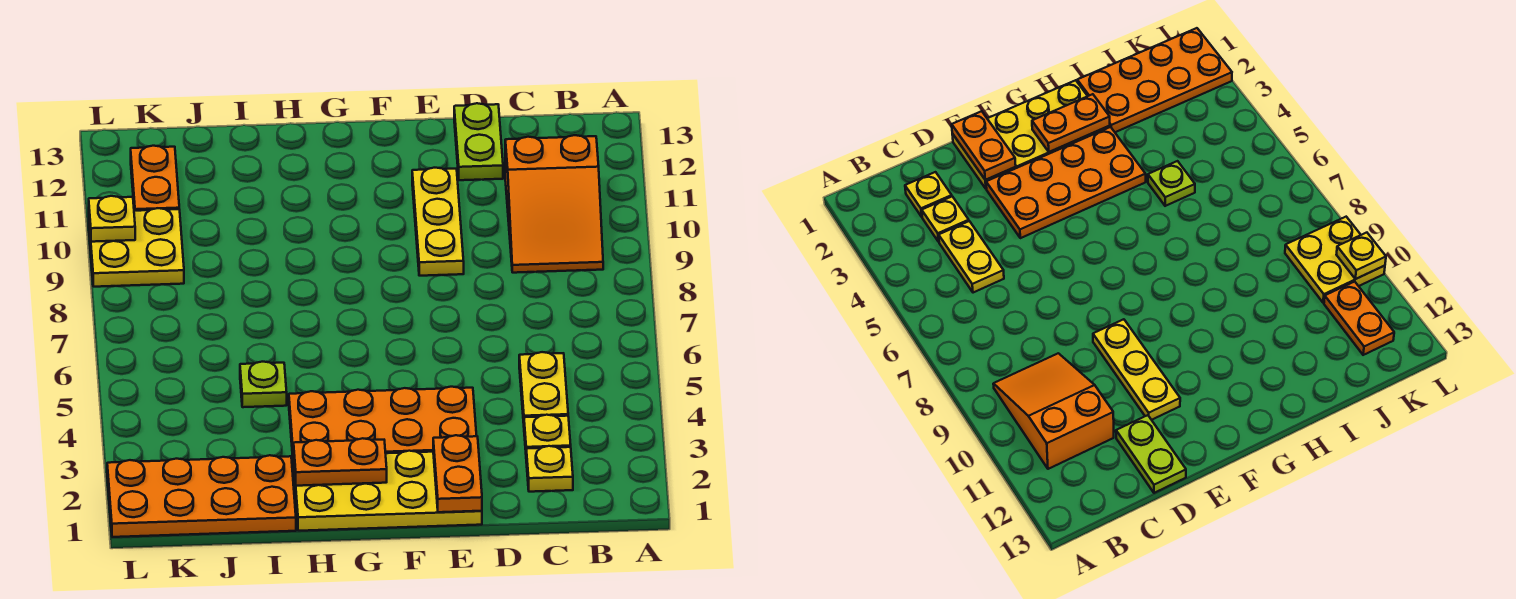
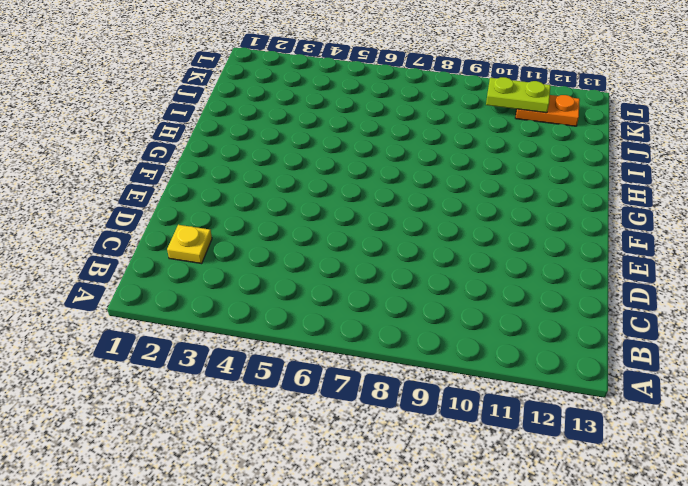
lime 1x2 plate [486,77,551,113] -> lime 1x2 plate moved to [454,103,503,180]
none -> orange 2x3 slope [505,135,603,273]
none -> yellow 1x1 plate [524,415,571,450]
none -> yellow 1x2 plate [519,352,568,423]

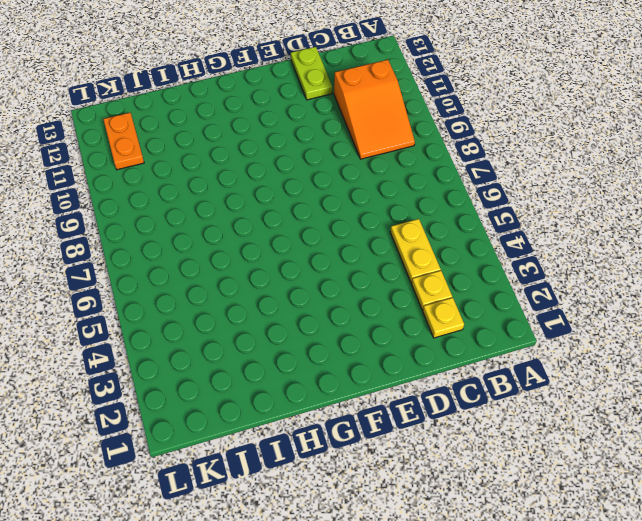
none -> yellow 2x4 plate [294,451,482,531]
none -> orange 2x4 plate [289,387,477,468]
none -> yellow 1x3 plate [412,168,464,276]

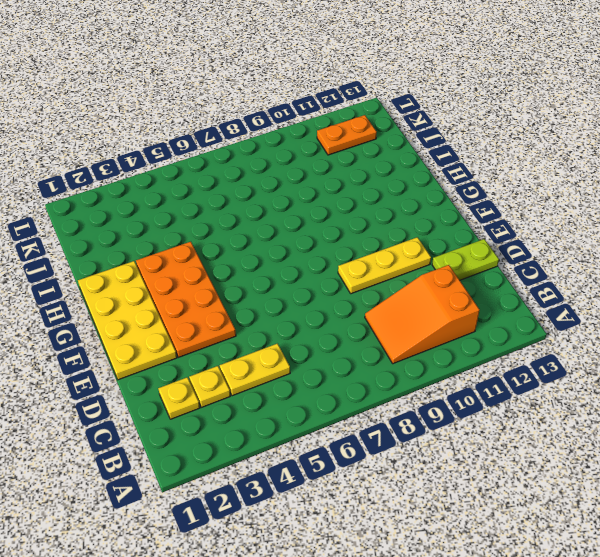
none -> orange 2x4 plate [107,455,296,537]
none -> lime 1x1 plate [240,362,287,407]
none -> yellow 2x2 plate [89,208,184,287]

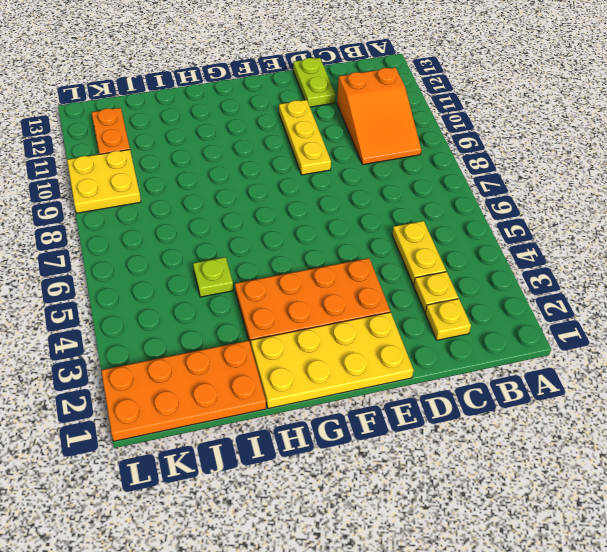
none -> orange 1x2 plate [433,435,482,512]
none -> orange 1x2 plate [294,438,387,486]
none -> yellow 1x1 plate [89,196,135,242]

